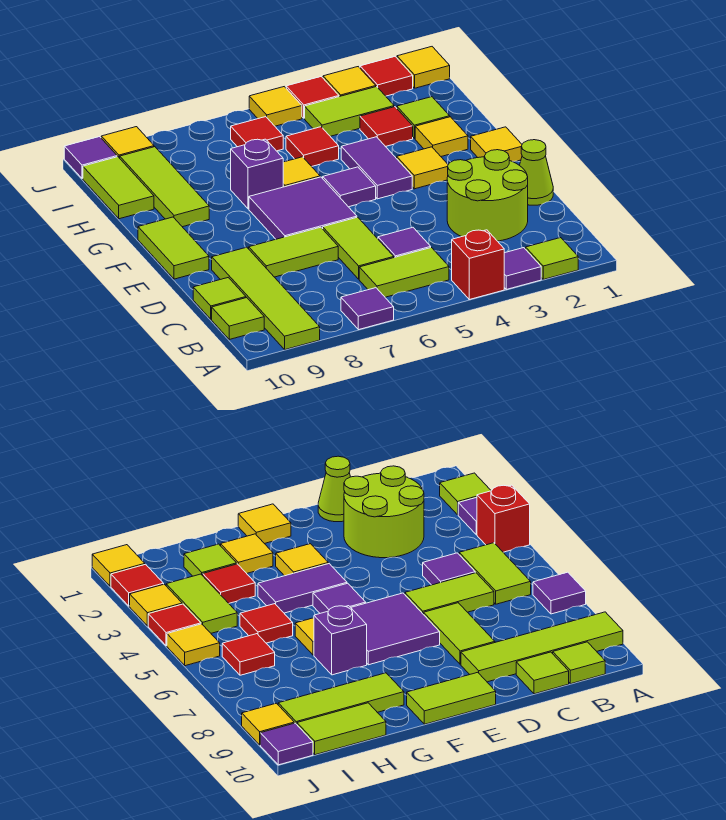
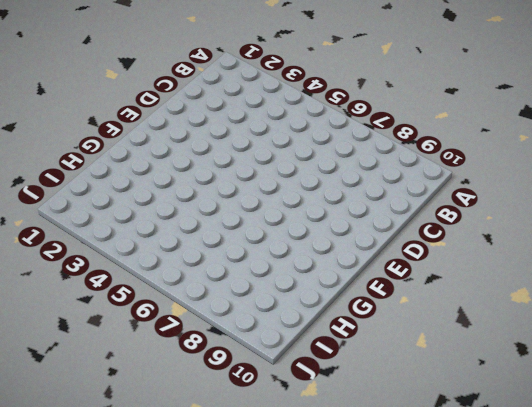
none -> lime 1x1 tile [526,238,578,279]
none -> purple 1x1 tile [504,248,541,289]
none -> red 1x1 brick [452,230,504,300]
none -> purple 1x1 tile [341,288,394,330]

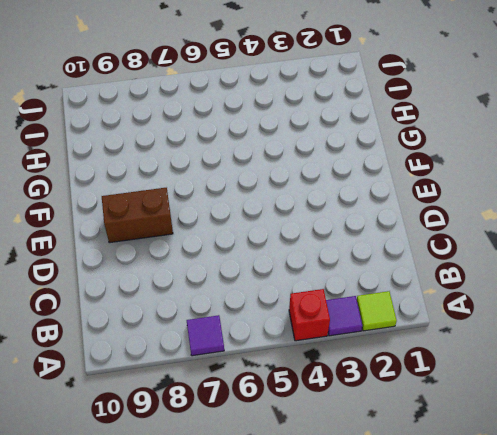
brown 1x2 brick [102,188,173,243] -> none
none -> lime 1x4 tile [212,247,320,350]
none -> lime 1x2 tile [359,248,449,297]
none -> lime 1x1 tile [212,298,264,339]
none -> lime 2x2 round brick [447,150,528,241]

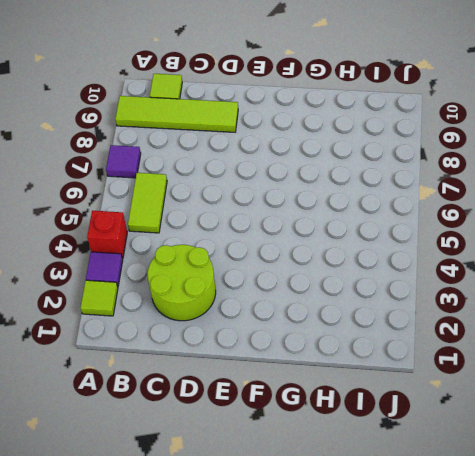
none -> purple 1x1 tile [378,227,431,257]
none -> lime 1x2 tile [323,217,394,279]
none -> lime 1x1 tile [193,277,246,319]
none -> lime 1x1 cone [520,140,553,205]

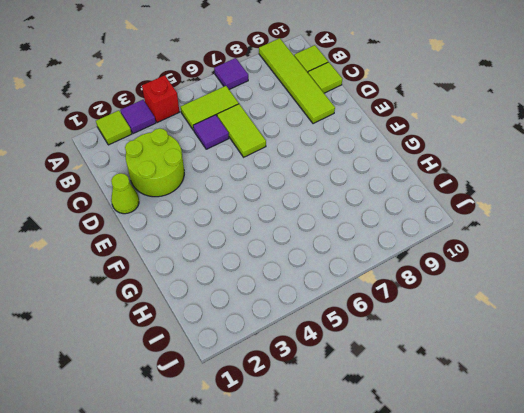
none -> lime 1x2 tile [249,227,338,277]
none -> purple 2x2 tile [249,177,357,239]
none -> lime 1x2 tile [138,217,209,279]
none -> yellow 1x1 tile [471,127,522,162]

